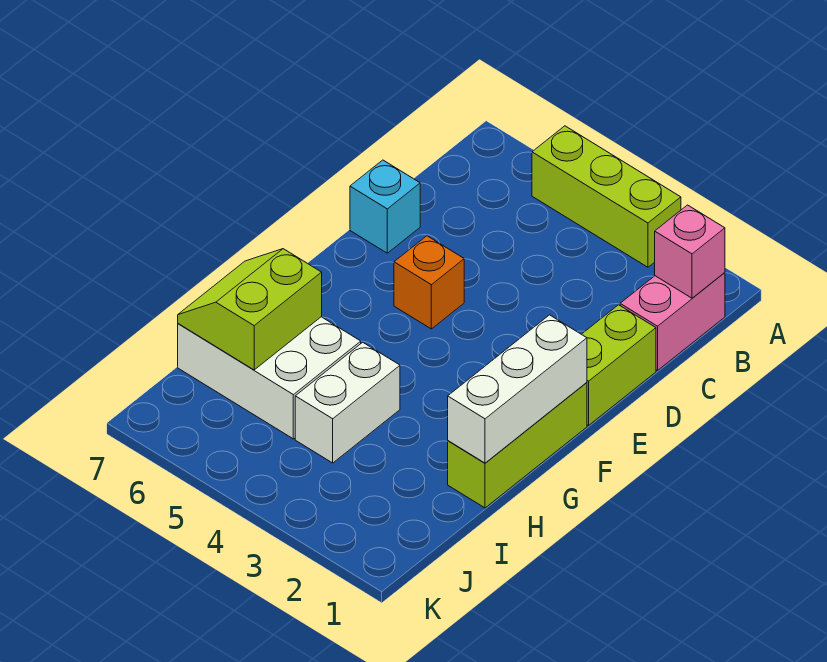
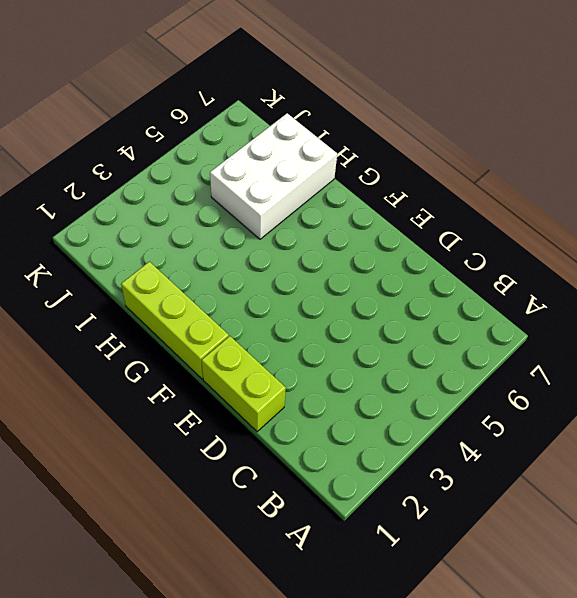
none -> lime 1x3 brick [532,126,681,267]
none -> pink 1x2 brick [620,273,725,370]

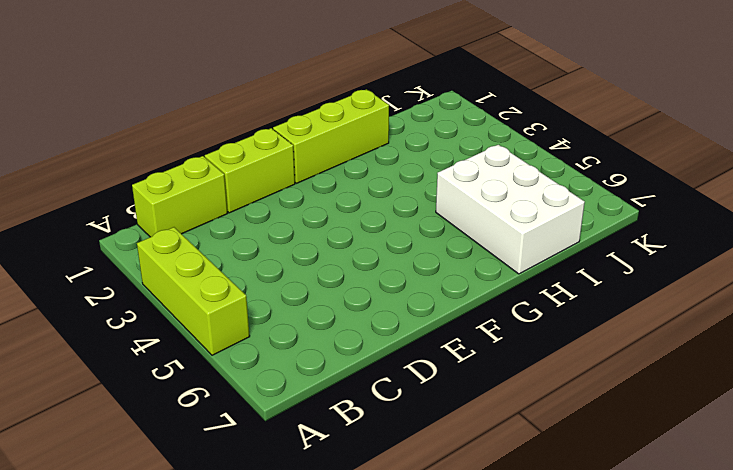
lime 1x2 brick [132,156,228,237] -> pink 1x2 brick [620,273,725,370]
none -> cyan 1x1 brick [350,160,420,253]
none -> orange 1x1 brick [394,236,464,329]

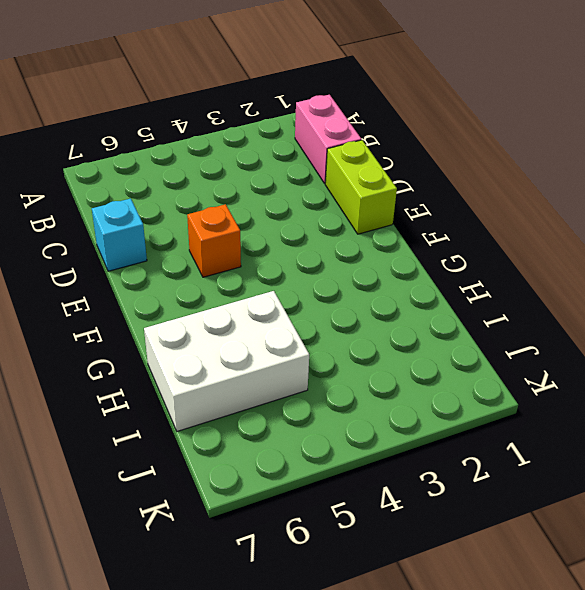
none -> lime 1x3 brick [532,126,681,267]
none -> lime 1x3 brick [448,383,587,508]

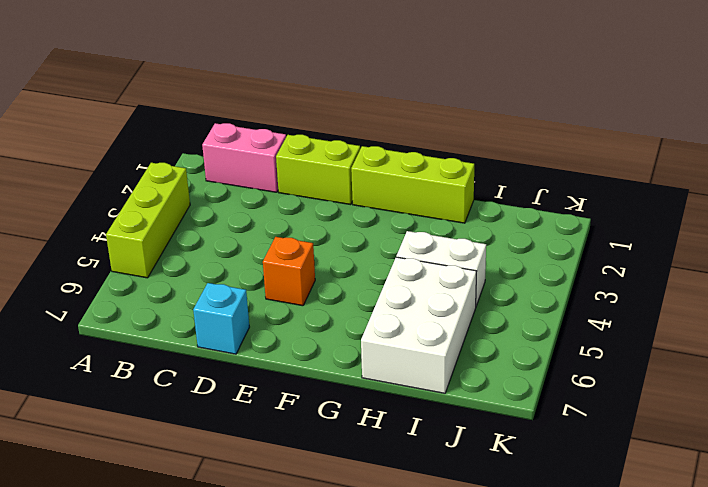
none -> pink 1x1 brick [655,205,725,298]
none -> white 1x3 brick [448,315,587,463]

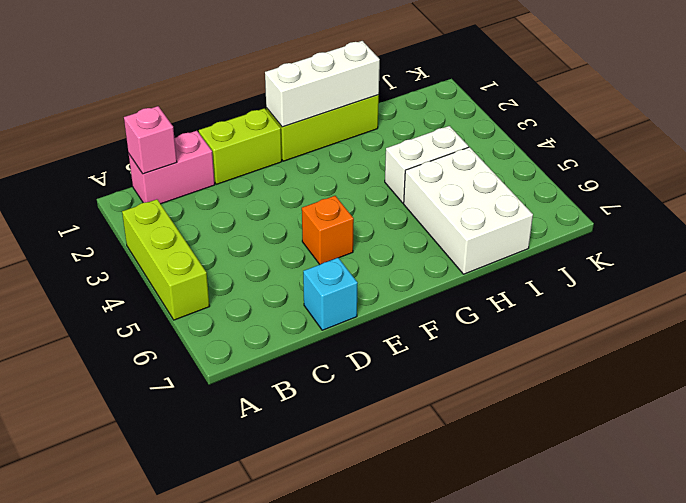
none -> lime 2x2 slope [178,249,322,370]

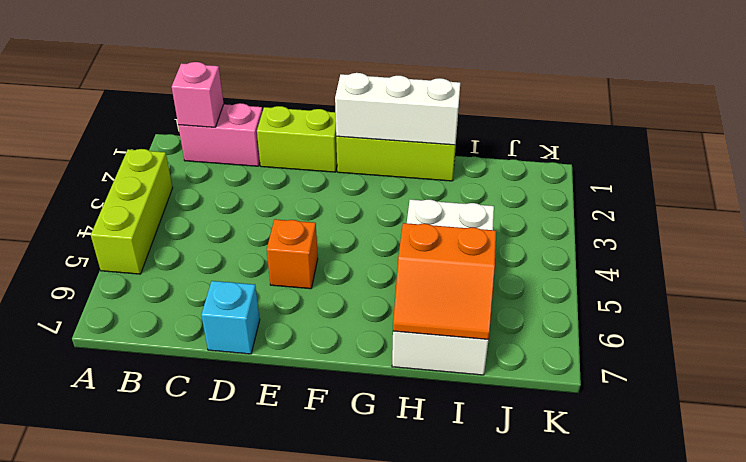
orange 2x2 slope [393,223,496,340] -> lime 2x2 slope [178,249,322,370]

